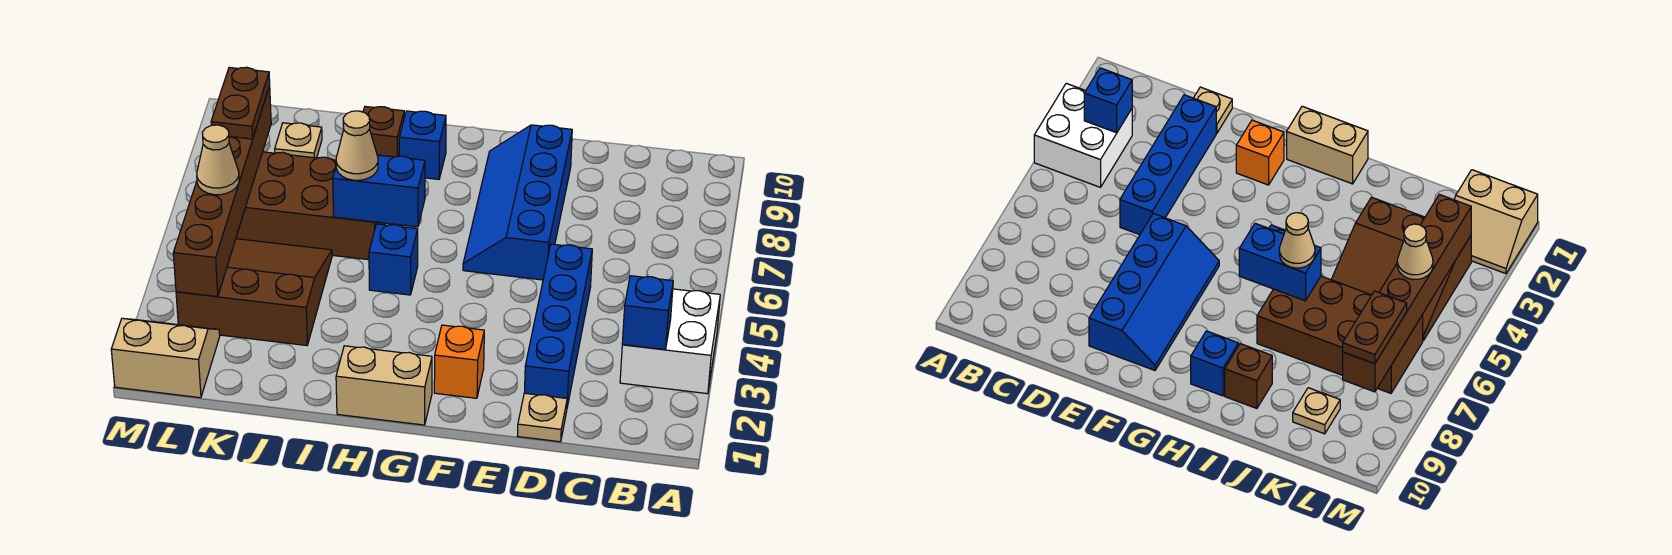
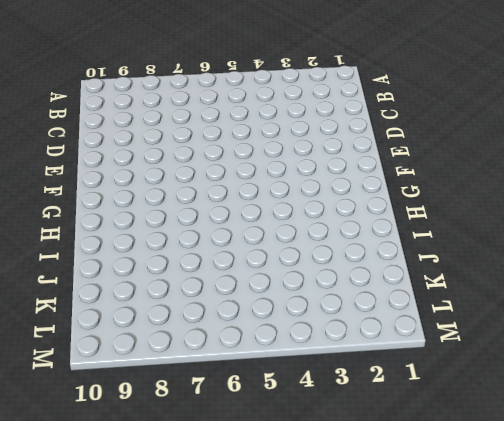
none -> white 2x2 brick [620,289,720,394]
none -> tan 1x1 plate [518,393,567,442]
none -> blue 1x4 brick [524,244,592,407]

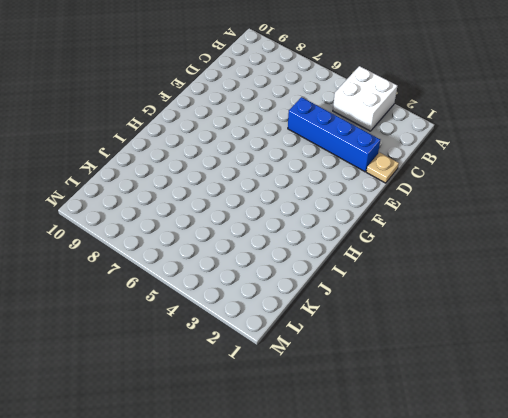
none -> blue 2x4 slope [463,125,572,280]
none -> orange 1x1 brick [434,325,484,398]
none -> tan 1x2 brick [336,346,432,425]

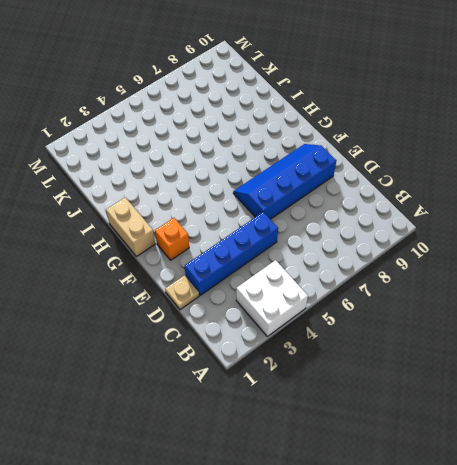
none -> blue 1x1 brick [369,224,418,295]
none -> blue 1x1 brick [399,111,446,179]
none -> brown 2x4 brick [236,152,385,260]

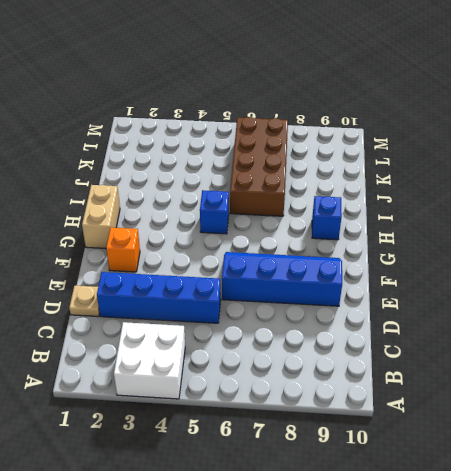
none -> brown 1x1 brick [363,106,404,157]
none -> brown 3x3 slope [176,239,332,346]
none -> tan 1x1 plate [275,123,322,158]

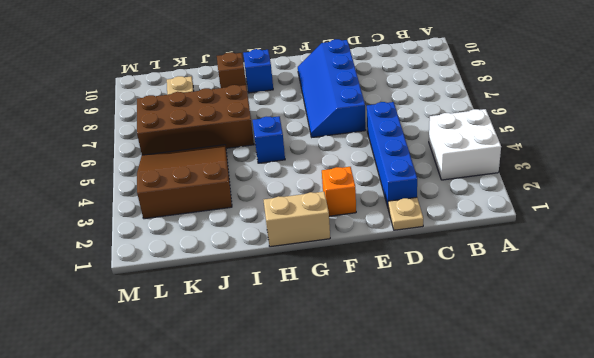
none -> tan 2x2 slope [111,318,220,398]
none -> blue 1x1 brick [622,276,673,350]
none -> blue 1x2 brick [333,155,425,227]

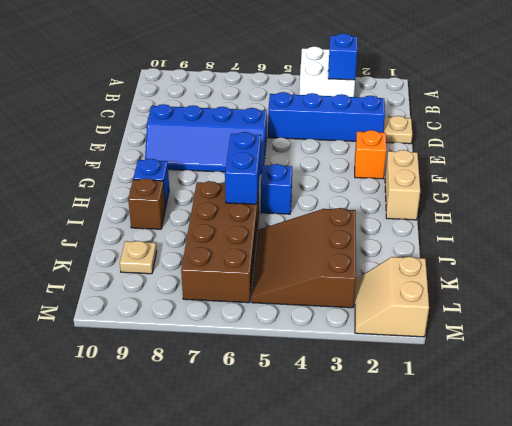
none -> brown 1x6 brick [173,86,271,297]
none -> tan 1x1 cone [336,111,378,180]
none -> tan 1x1 cone [197,125,239,195]

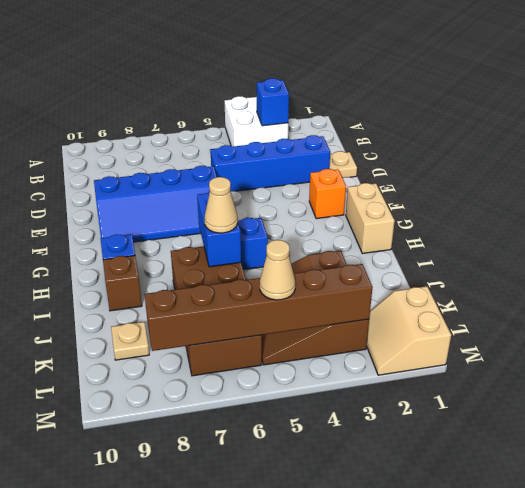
none -> brown 1x2 plate [211,67,270,139]

